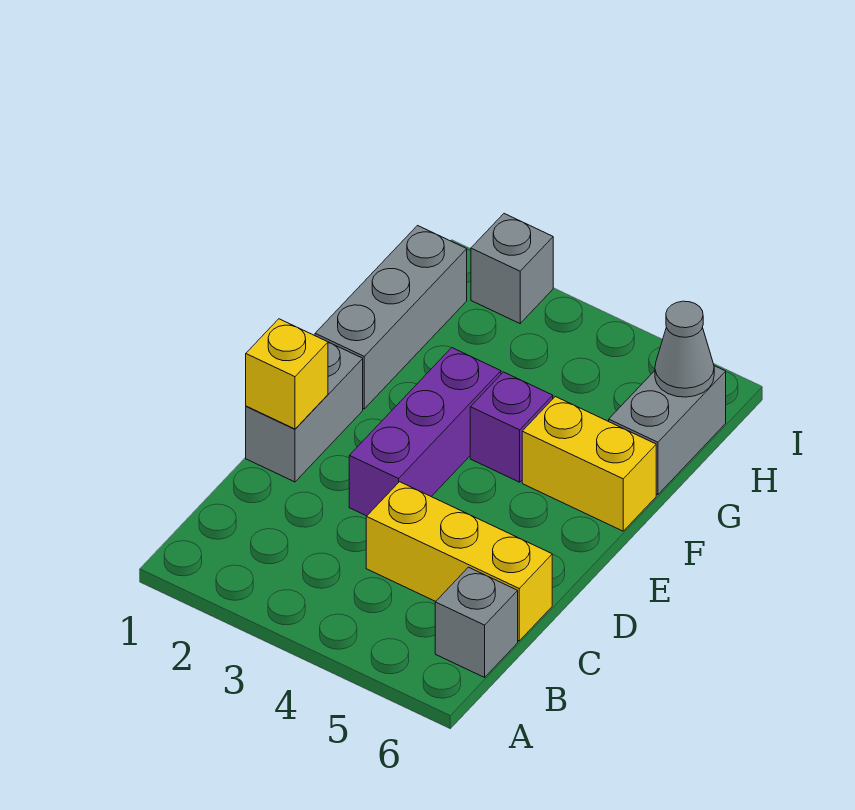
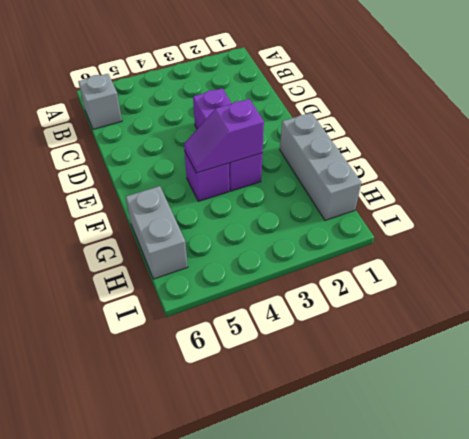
purple 1x2 slope [184,99,264,173] -> none
none -> yellow 1x3 brick [366,482,552,641]
none -> grey 1x2 brick [246,342,363,482]

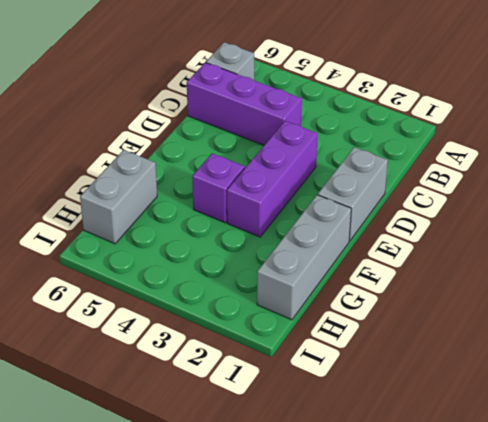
purple 1x3 brick [187,63,302,145] -> yellow 1x3 brick [366,482,552,641]
none -> yellow 1x2 brick [522,397,656,531]
none -> grey 1x1 brick [471,214,553,323]

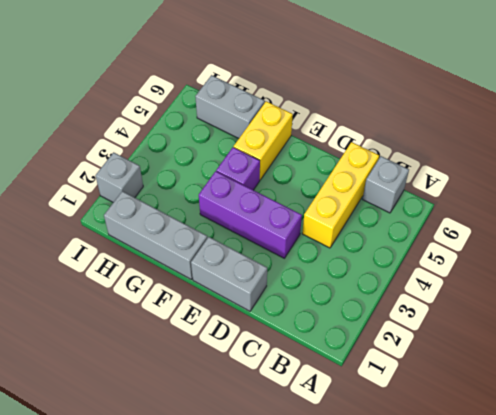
none -> yellow 1x1 brick [246,319,328,429]
none -> grey 1x1 cone [655,301,714,397]

